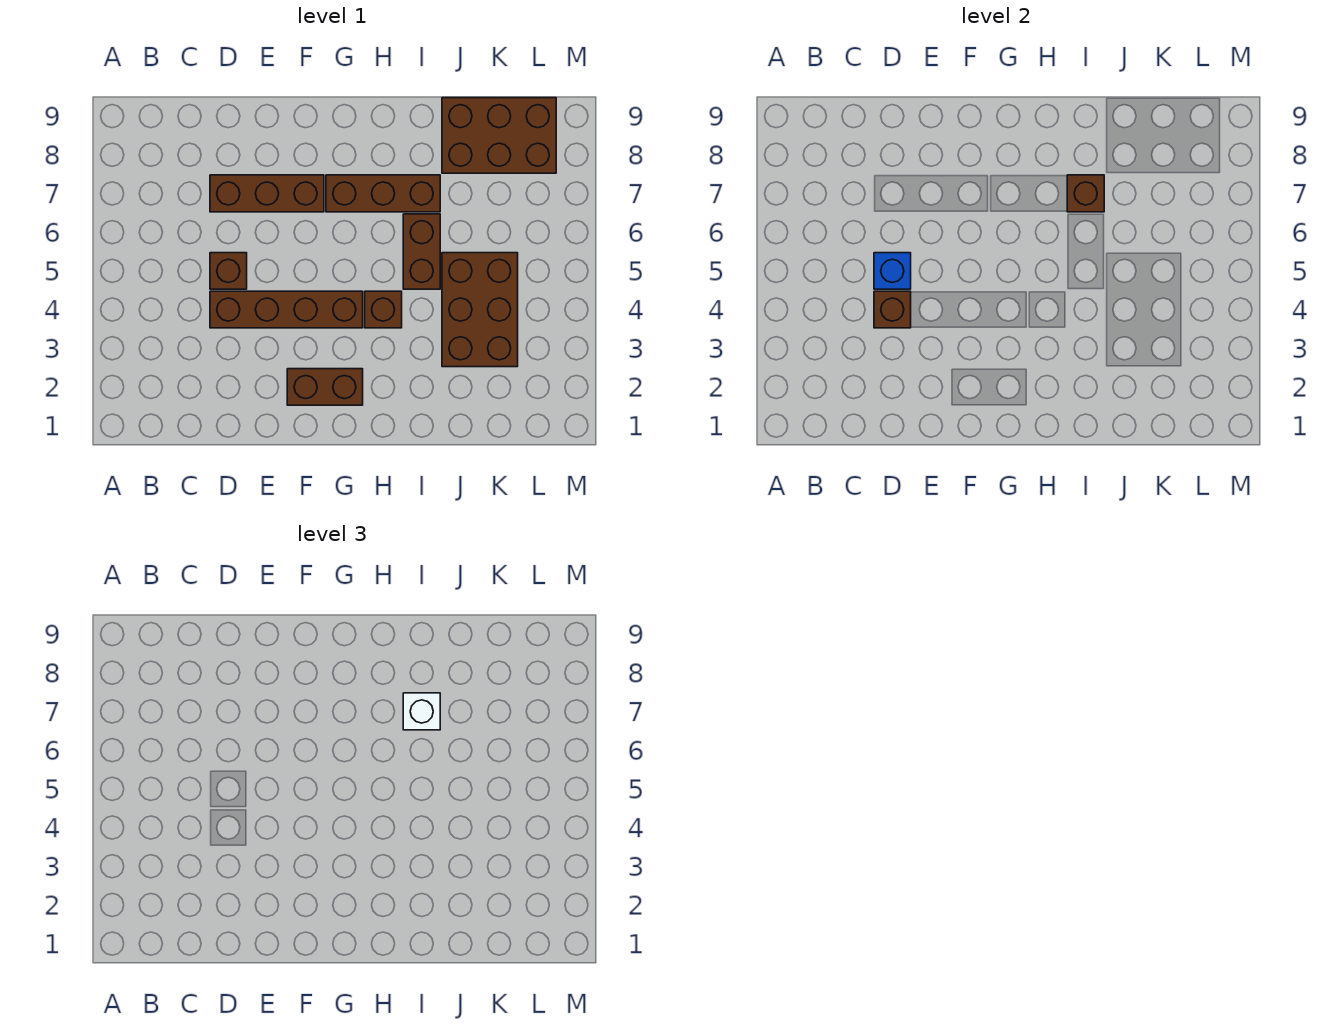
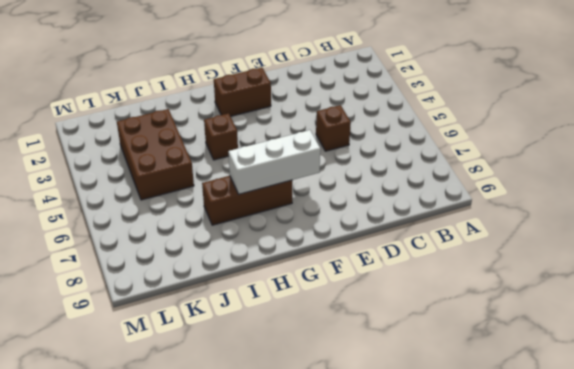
white 1x3 brick [228,130,320,194] -> none
none -> brown 1x4 brick [210,291,363,328]
none -> brown 1x3 brick [210,175,324,212]
none -> brown 1x2 brick [403,214,440,289]

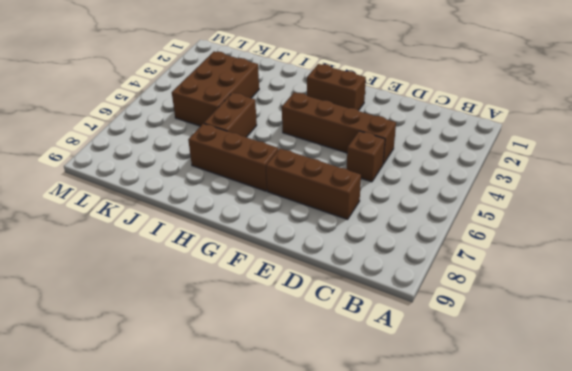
none -> brown 1x1 brick [365,291,402,328]
none -> brown 2x3 brick [442,98,556,173]
none -> brown 1x1 brick [874,291,911,328]

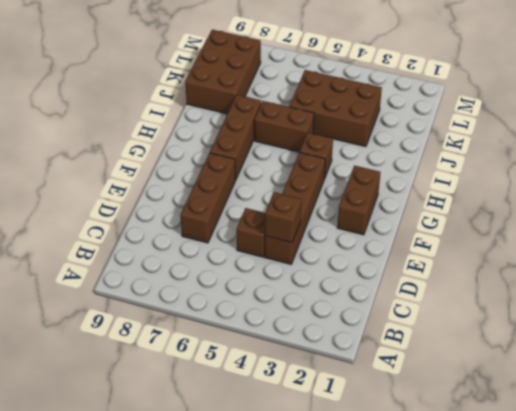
none -> blue 1x1 brick [874,253,911,289]
none -> brown 1x1 brick [1067,175,1104,212]
none -> white 1x1 brick [403,693,440,730]

